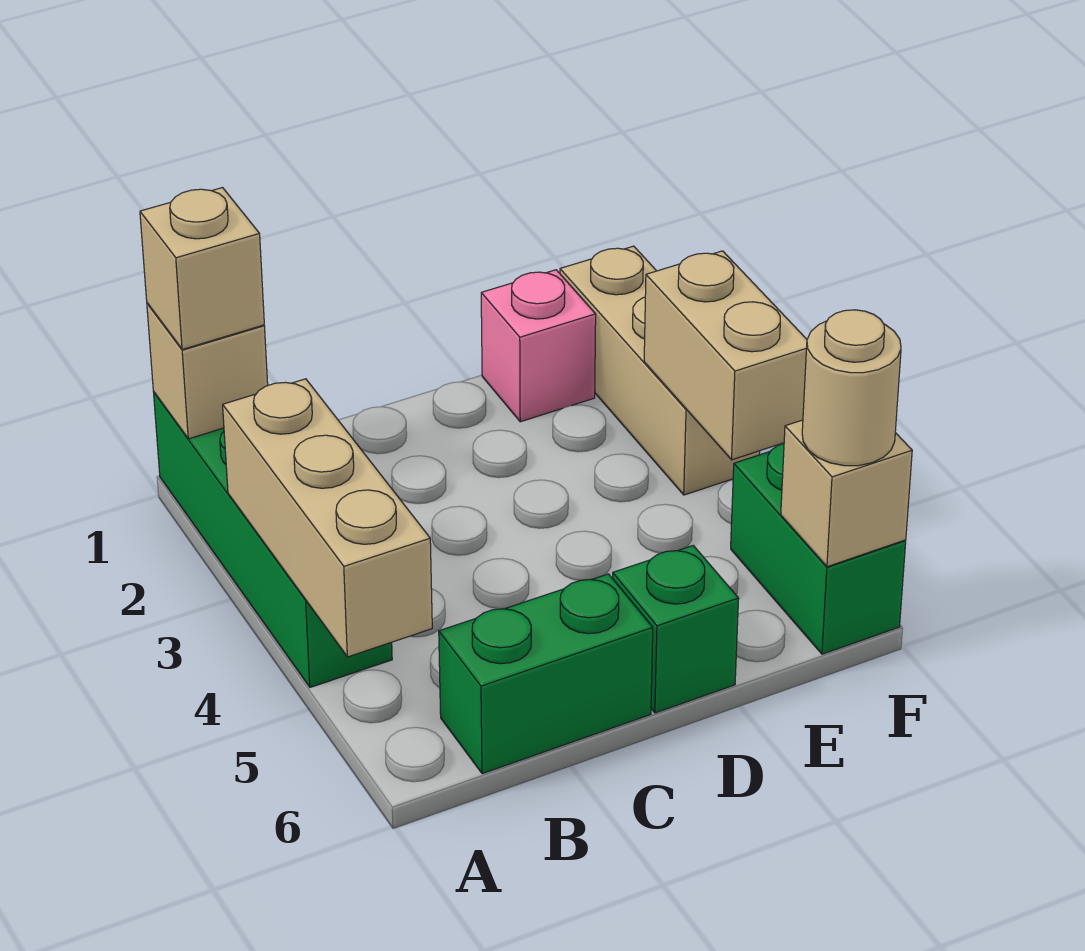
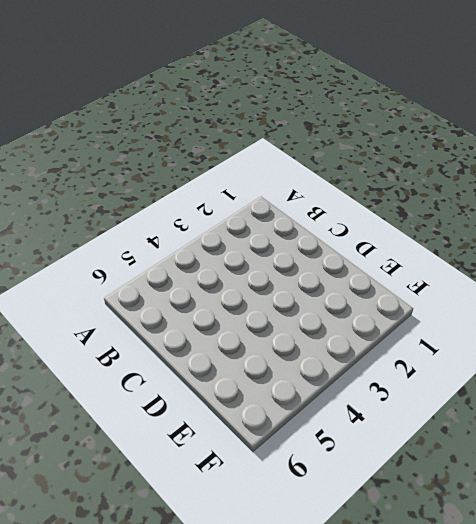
none -> green 1x4 brick [154,393,392,687]
none -> green 1x2 brick [439,574,653,774]
none -> green 1x1 brick [613,546,739,713]

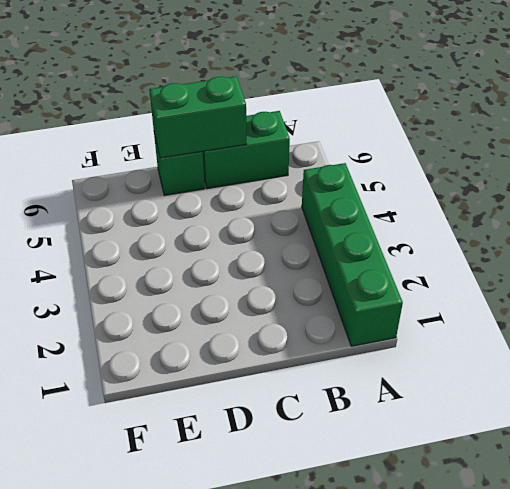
green 1x2 brick [149,76,246,158] -> green 1x2 brick turned to [731,444,906,654]
none -> pink 1x1 brick [481,270,596,422]
none -> tan 1x3 brick [560,246,760,495]
none -> tan 1x1 brick [147,303,268,439]

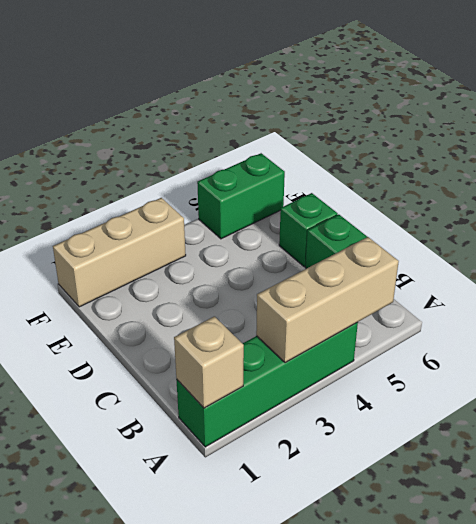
none -> pink 1x1 brick [481,270,596,422]
none -> tan 1x2 brick [644,251,807,460]
none -> tan 1x1 brick [781,420,912,567]

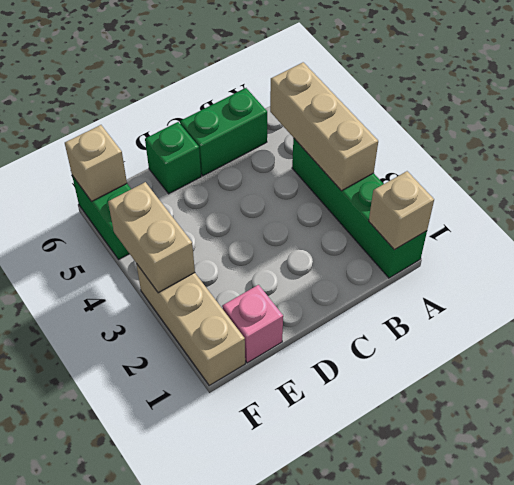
none -> tan 1x1 brick [140,188,264,349]
none -> tan 1x1 round brick [802,310,901,466]

